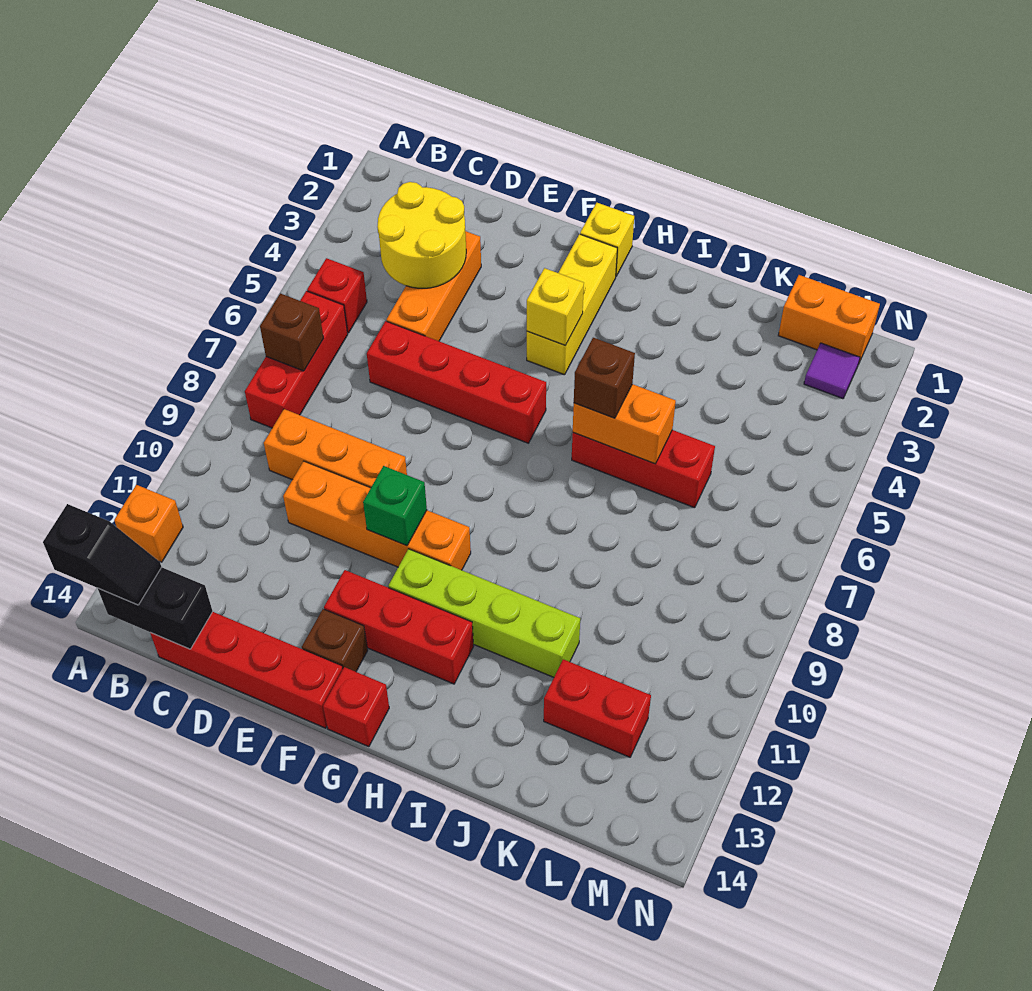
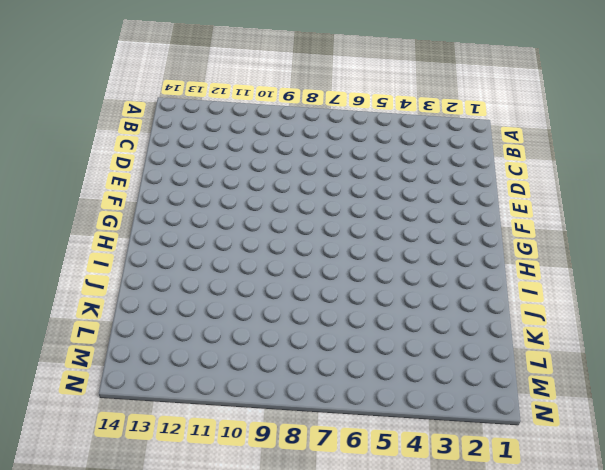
none -> orange 1x1 brick [114,485,183,562]
none -> red 1x1 brick [307,258,367,333]
none -> red 1x3 brick [245,291,348,428]

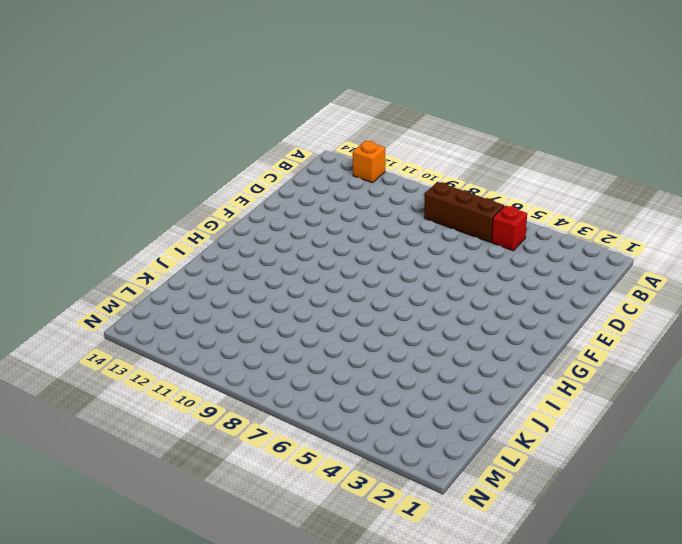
brown 1x3 brick [424,182,504,242] -> red 1x3 brick [245,291,348,428]
none -> orange 1x3 brick [264,409,407,488]
none -> red 1x4 brick [150,612,343,728]
none -> orange 1x3 brick [387,231,481,341]

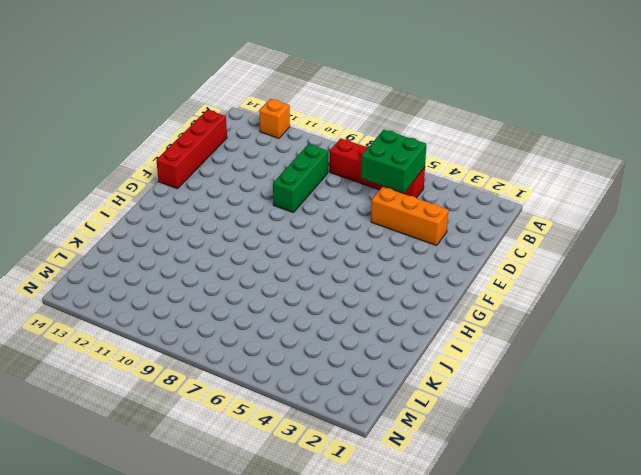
green 2x2 brick [361,130,426,193] -> none
green 1x3 brick [273,144,328,213] -> orange 1x3 brick [264,409,407,488]
none -> red 1x4 brick [367,321,546,443]
none -> orange 1x4 brick [283,461,471,570]
none -> red 1x3 brick [324,570,473,684]

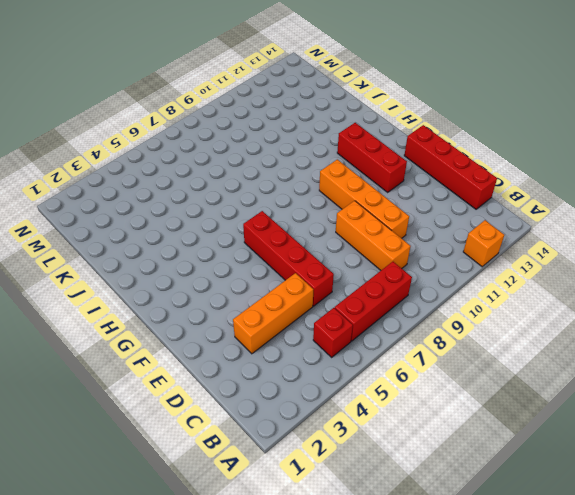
none -> brown 1x1 brick [302,609,368,672]
none -> yellow 1x1 brick [580,203,634,276]
none -> yellow 1x3 brick [527,234,617,375]

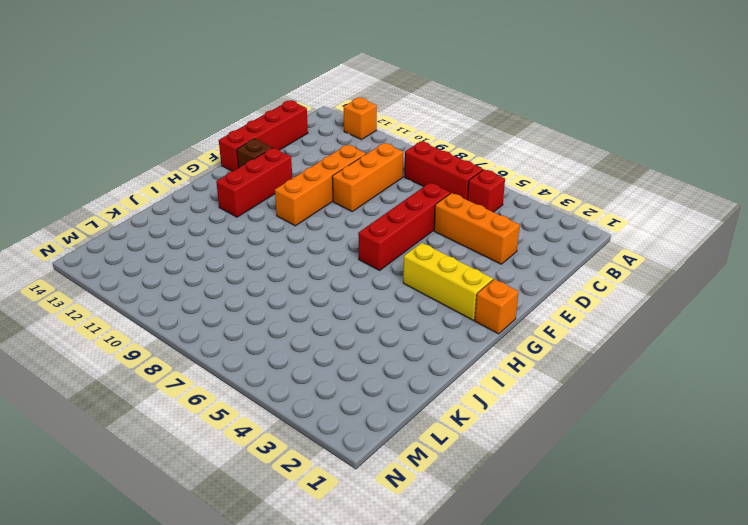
orange 1x1 brick [475,279,519,334] -> yellow 1x1 brick [580,203,634,276]
none -> lime 1x4 brick [389,549,580,677]
none -> red 1x1 brick [323,667,389,747]
none -> red 1x3 brick [572,430,715,508]

